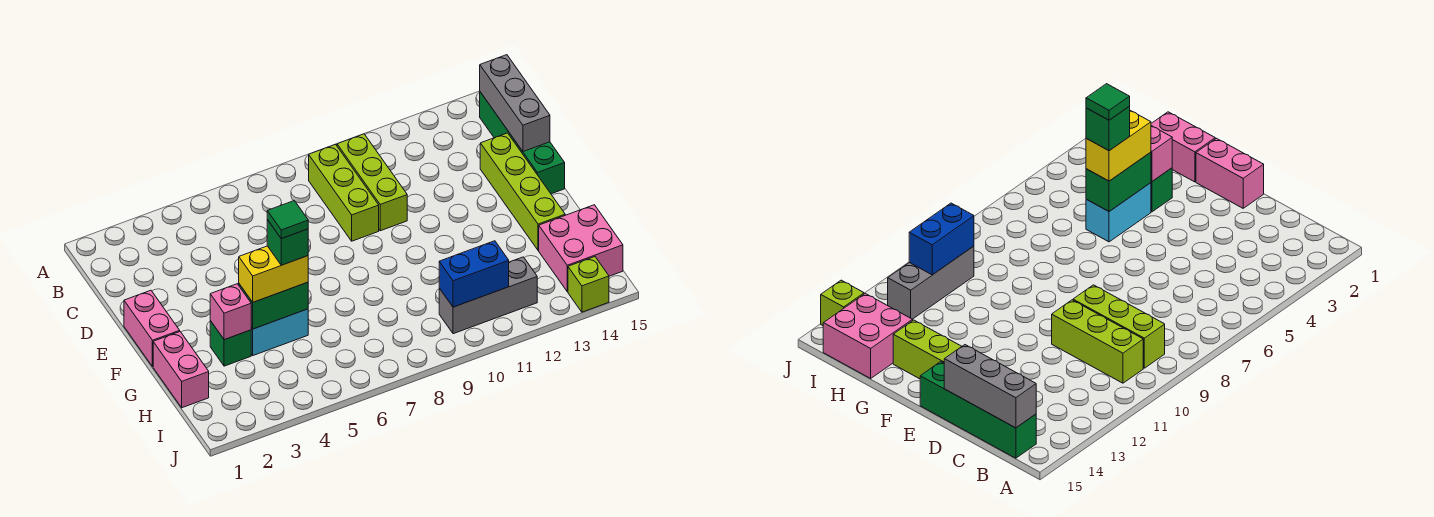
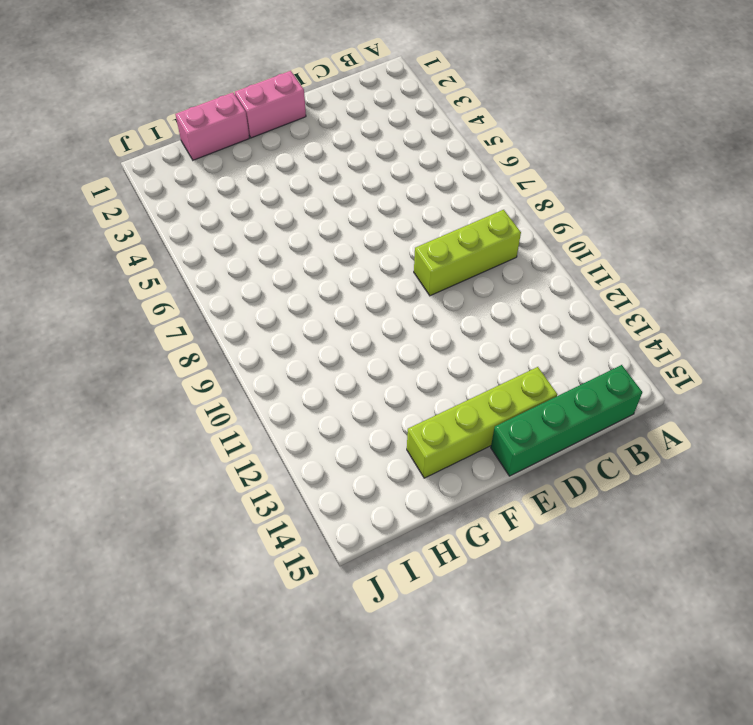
none -> lime 1x3 brick [337,134,407,231]
none -> green 1x1 brick [210,321,251,366]
none -> cyan 1x2 brick [251,309,308,355]

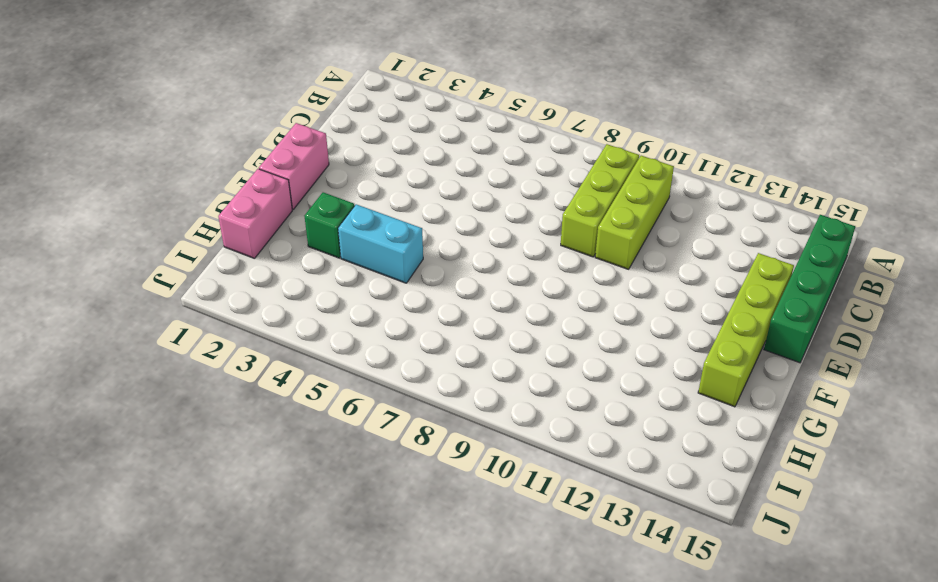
none -> pink 2x2 brick [539,205,623,292]
none -> grey 1x3 brick [439,257,537,334]
none -> lime 1x1 brick [568,257,609,312]

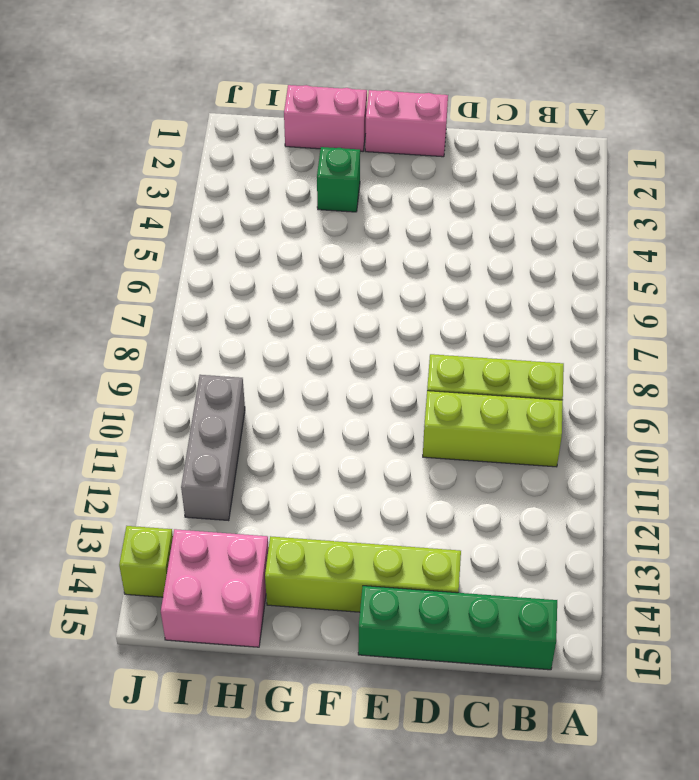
none -> cyan 1x2 brick [251,309,308,355]
none -> grey 1x3 brick [480,55,550,151]
none -> pink 1x1 brick [210,284,251,340]

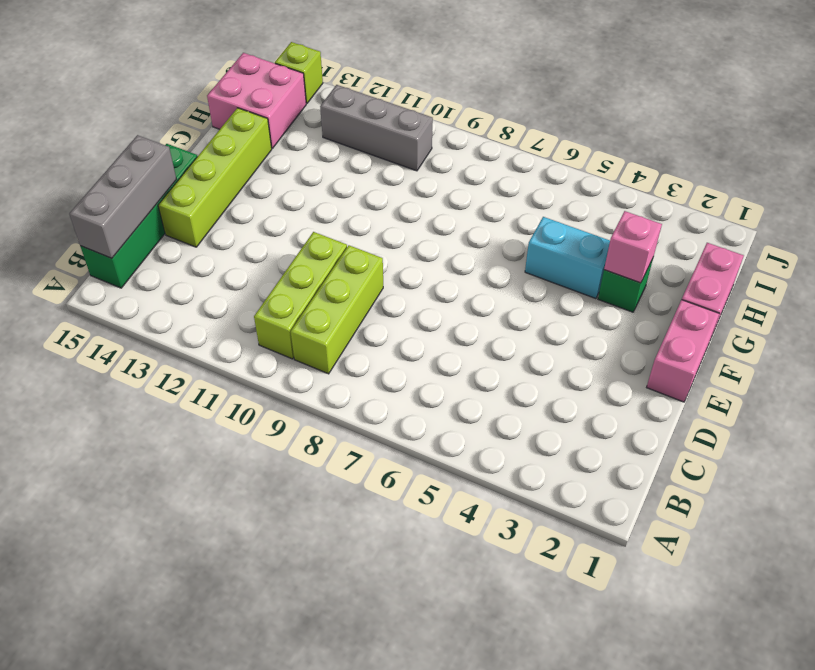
none -> green 1x2 brick [239,282,308,329]
none -> blue 1x2 brick [439,241,509,307]
none -> yellow 1x2 brick [239,246,308,302]

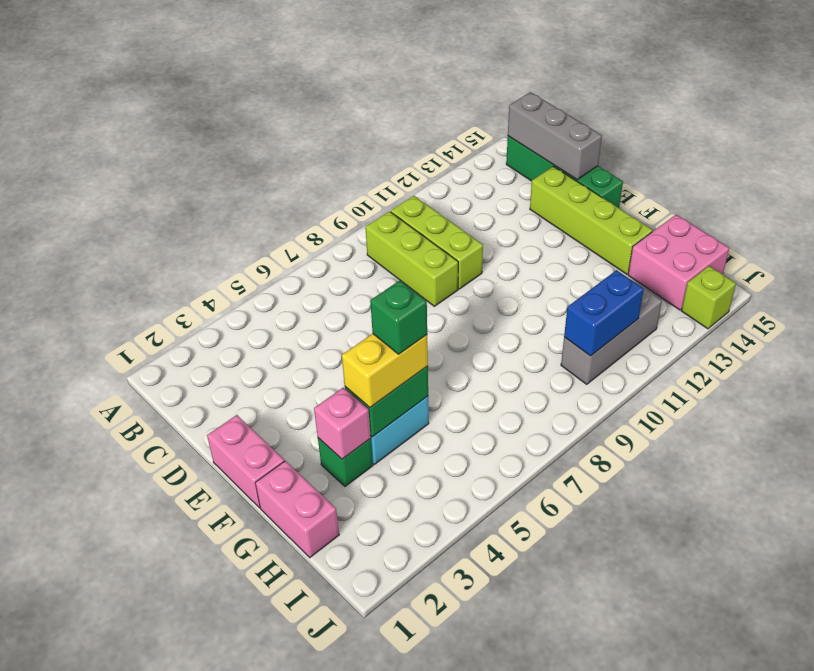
none -> green 1x1 tile [267,201,308,239]

